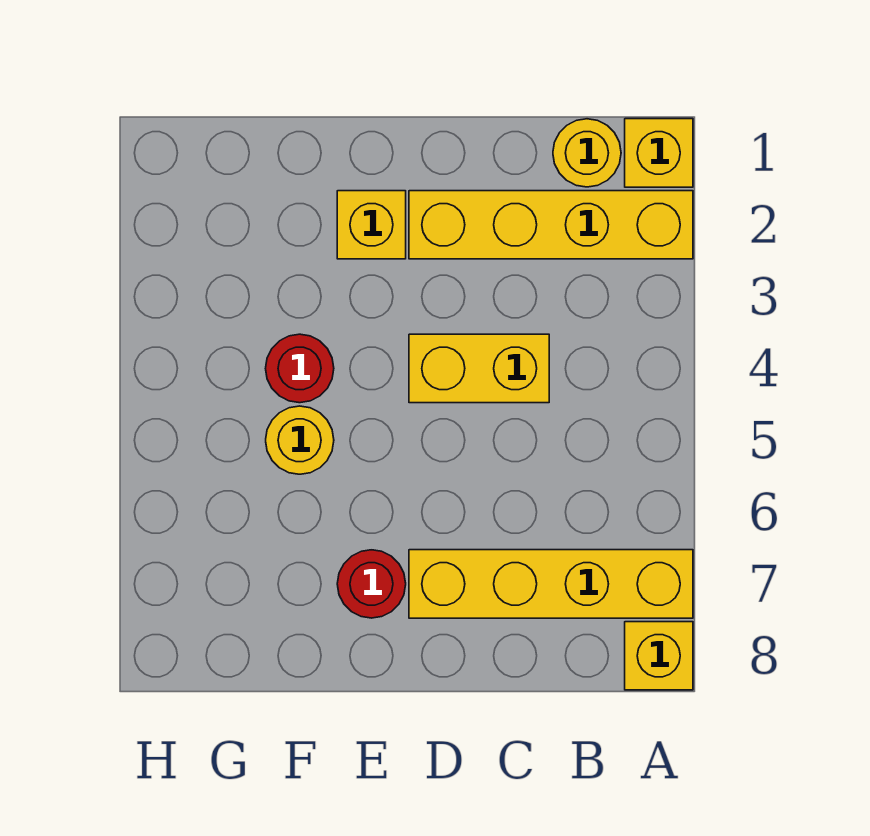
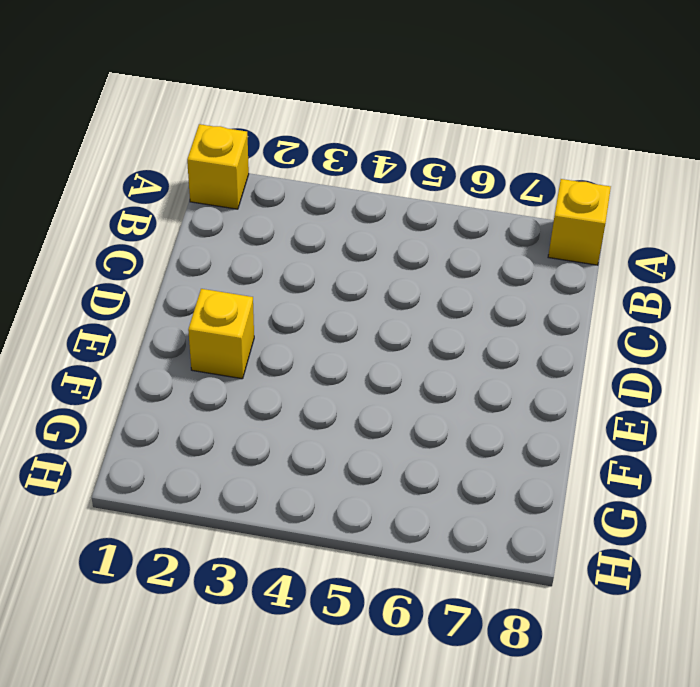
none -> yellow 1x4 brick [409,191,693,259]
none -> yellow 1x4 brick [409,550,693,618]

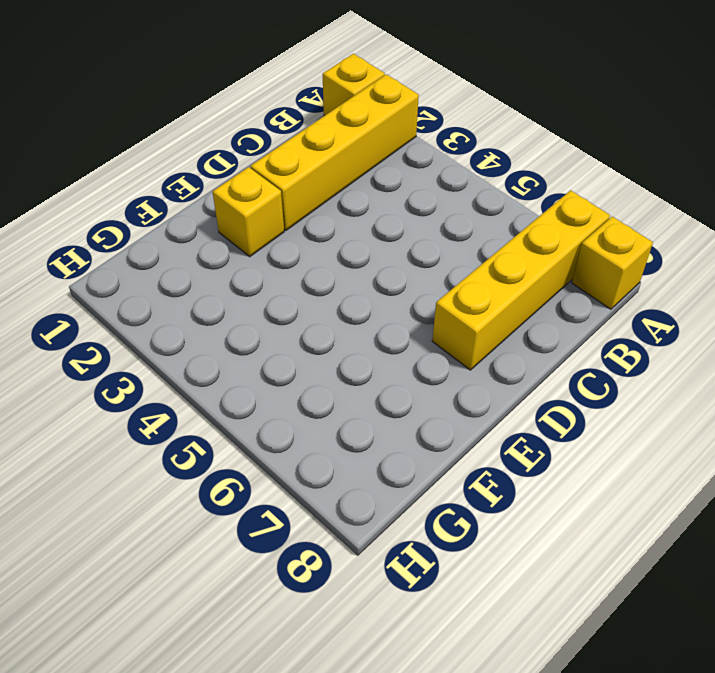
none -> yellow 1x1 round brick [553,119,621,187]
none -> yellow 1x2 brick [409,334,549,403]

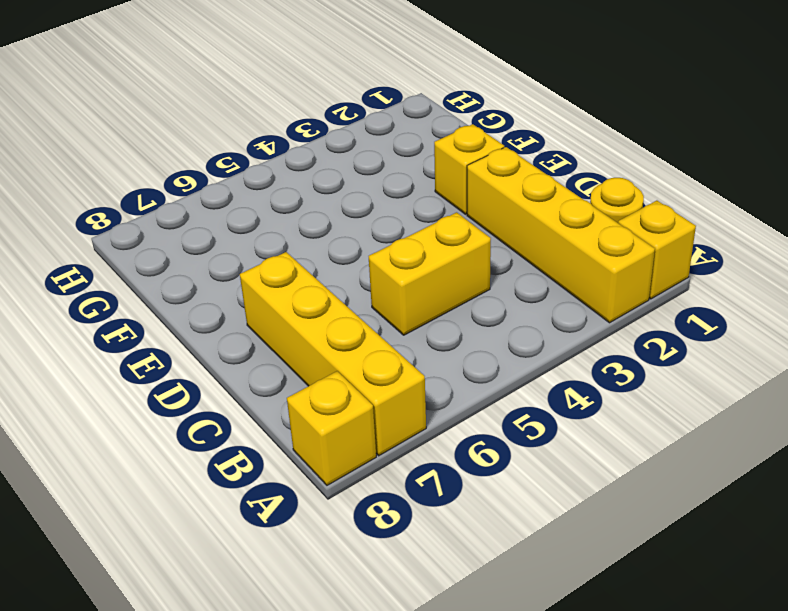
yellow 1x2 brick [369,212,491,335] -> yellow 1x2 brick turned to [409,334,549,403]
none -> red 1x1 round brick [337,550,406,618]
none -> red 1x1 round brick [266,334,334,403]

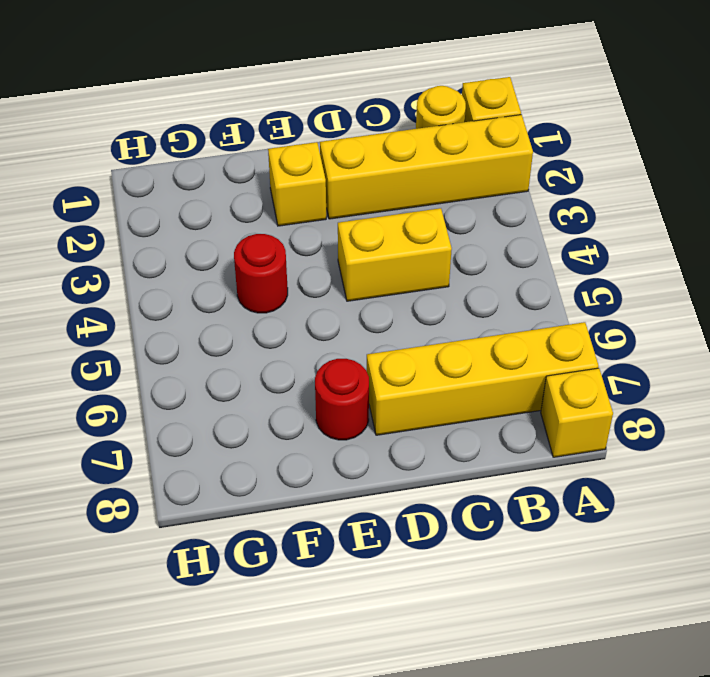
none -> yellow 1x1 round brick [266,406,334,474]

